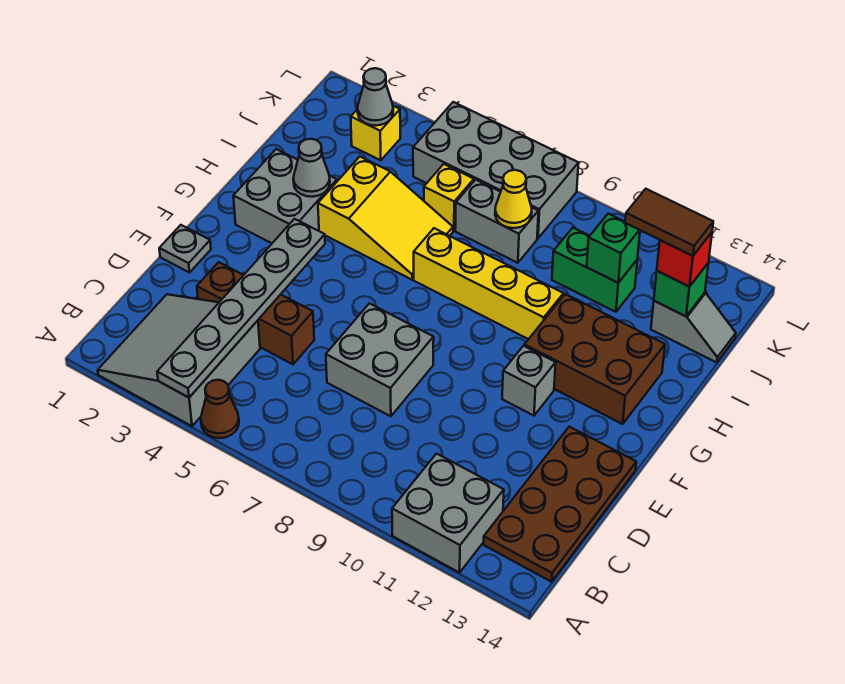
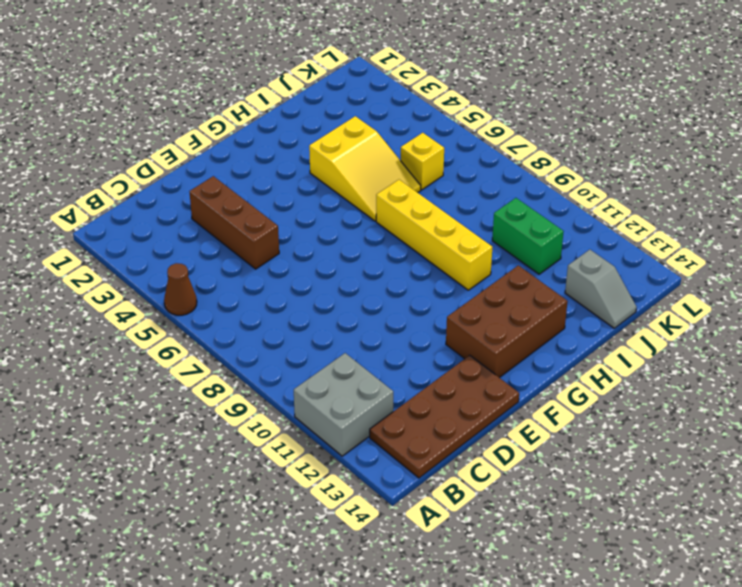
brown 2x3 brick [446,265,568,378] -> brown 2x3 brick turned to [524,294,665,424]
none -> grey 3x3 slope [98,294,260,426]
none -> grey 2x2 brick [326,303,434,416]
none -> grey 1x1 plate [159,225,211,273]

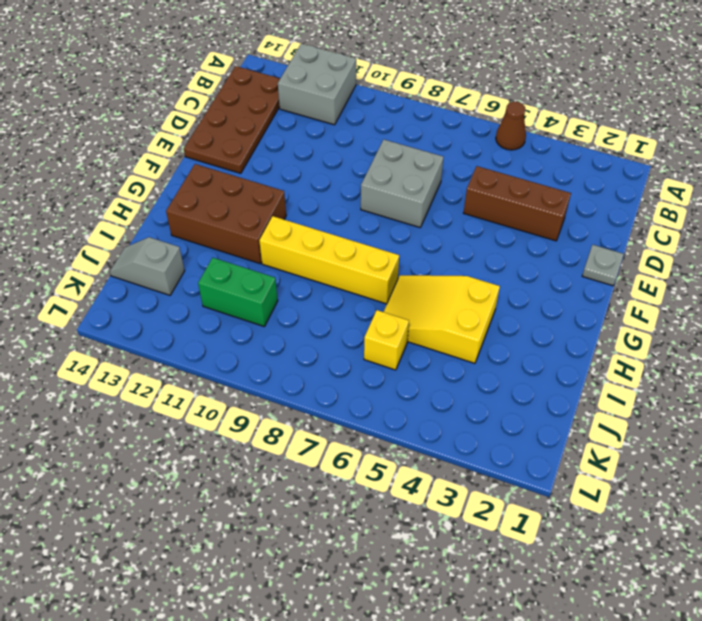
none -> grey 3x3 slope [98,294,260,426]
none -> grey 1x1 brick [502,346,556,416]
none -> grey 2x2 brick [233,149,337,243]

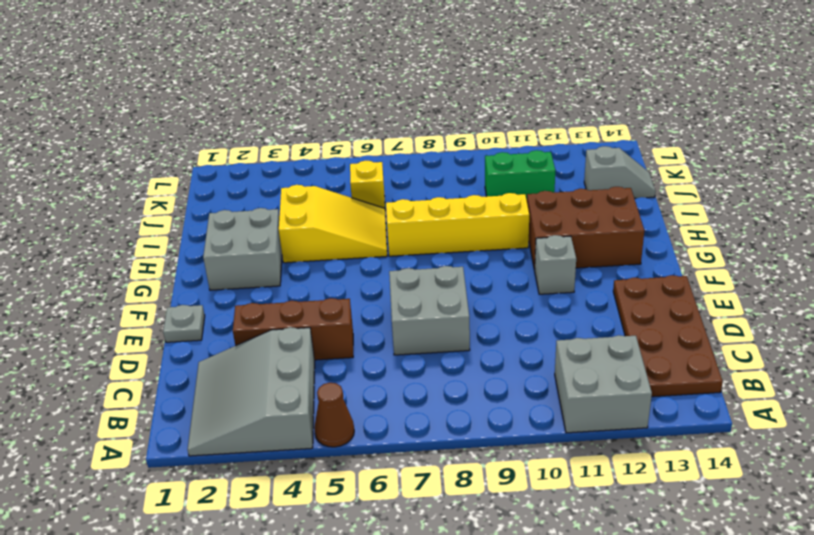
none -> grey 1x2 brick [455,180,538,263]
none -> yellow 1x1 brick [351,106,400,160]
none -> grey 2x4 brick [413,102,579,238]

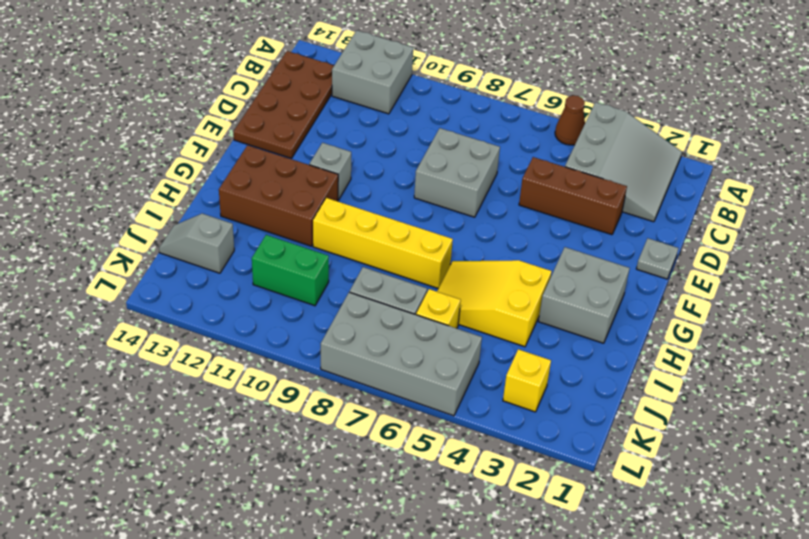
none -> grey 1x6 plate [157,219,325,398]
none -> grey 1x1 cone [293,139,330,197]
none -> yellow 1x1 cone [495,170,532,228]

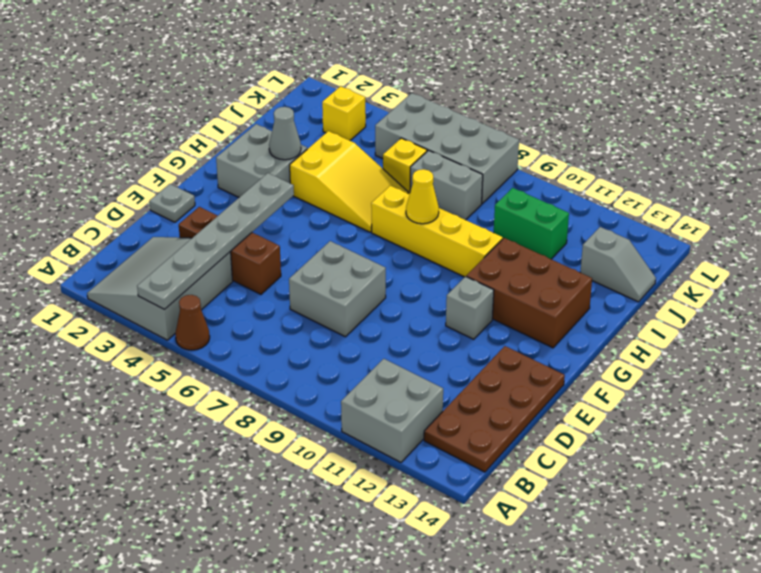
yellow 1x1 cone [406,169,439,224] -> yellow 1x1 cone moved to [495,170,532,228]
none -> green 1x1 brick [587,214,640,283]
none -> green 1x1 brick [654,264,708,316]
none -> grey 1x1 cone [358,68,393,126]

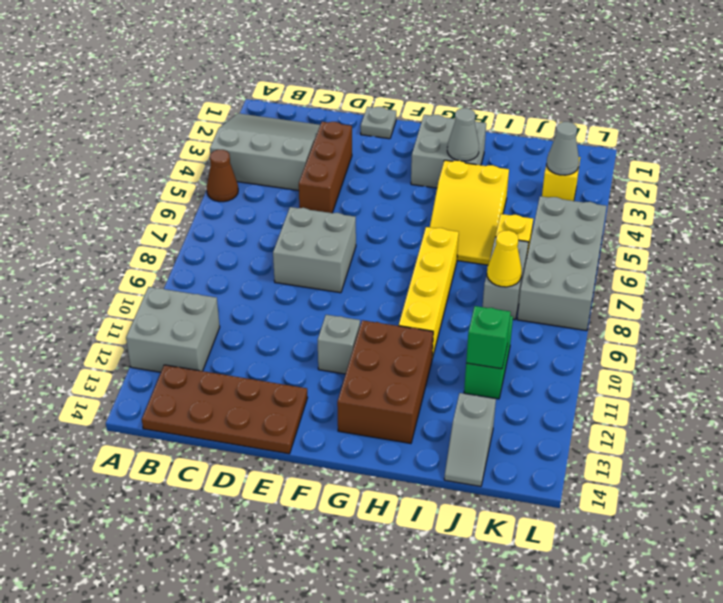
none -> grey 1x6 plate [157,219,325,398]
none -> green 1x1 brick [654,264,708,316]
none -> red 1x1 brick [657,232,712,287]

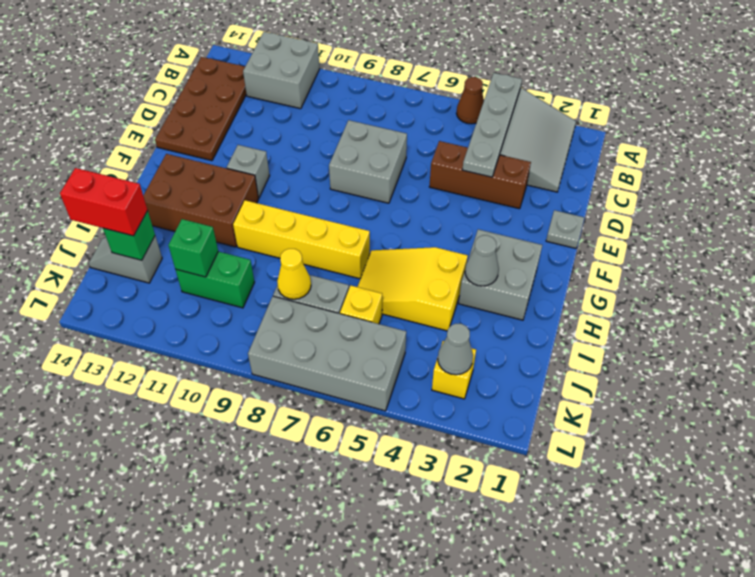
grey 1x4 plate [462,73,522,177] -> grey 1x6 plate [157,219,325,398]
red 1x2 brick [60,168,148,236] -> red 1x1 brick [657,232,712,287]
none -> brown 1x2 tile [625,189,713,256]

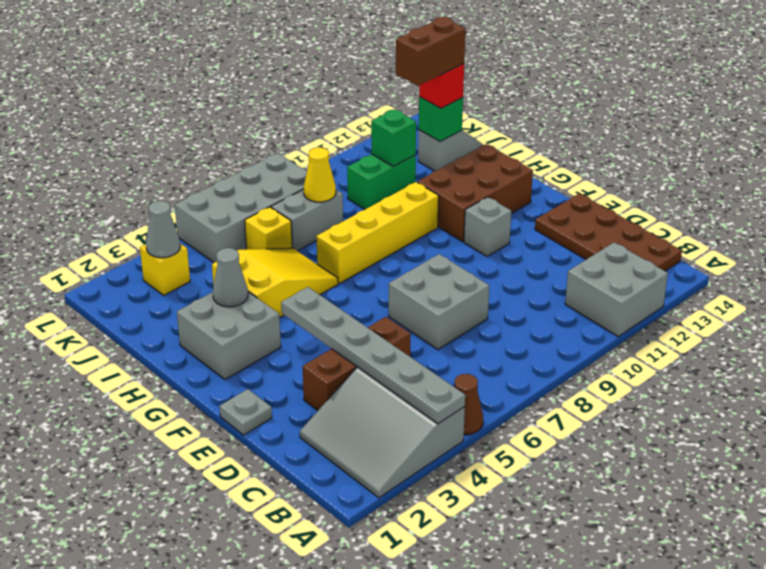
brown 1x2 brick [396,17,465,86] -> brown 1x2 tile [625,189,713,256]

